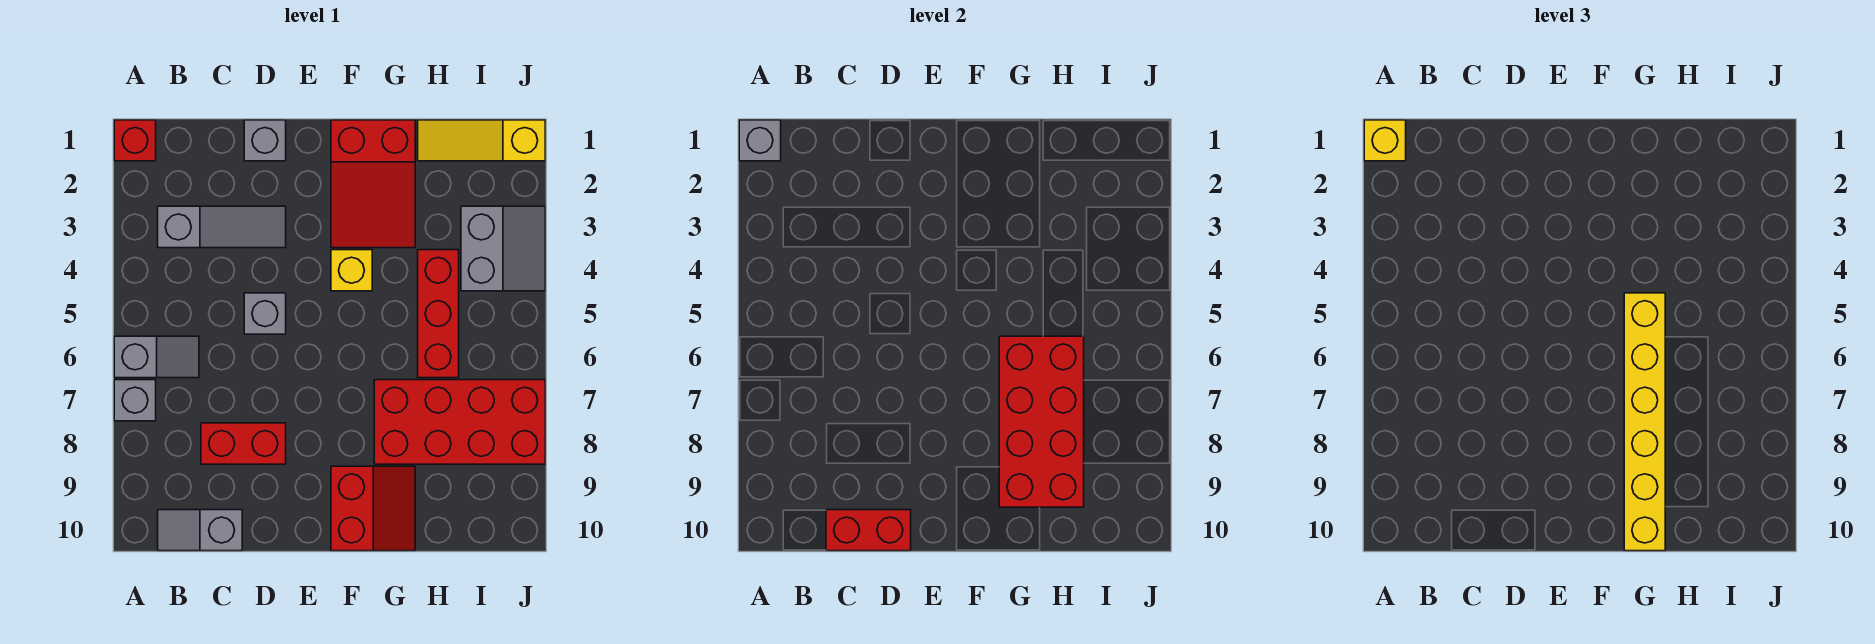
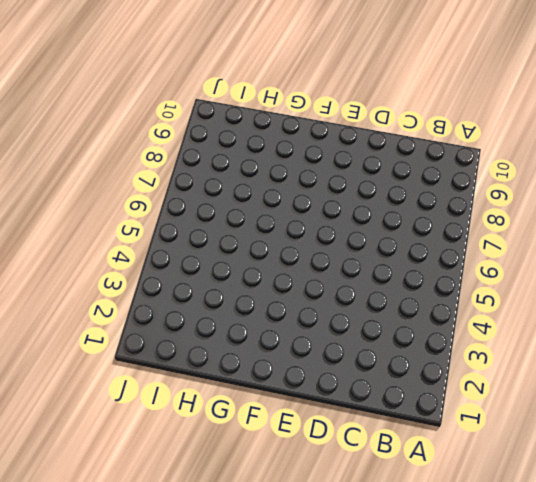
none -> red 1x1 brick [114,120,156,161]
none -> grey 1x2 slope [114,336,199,378]
none -> grey 1x1 brick [114,380,156,421]

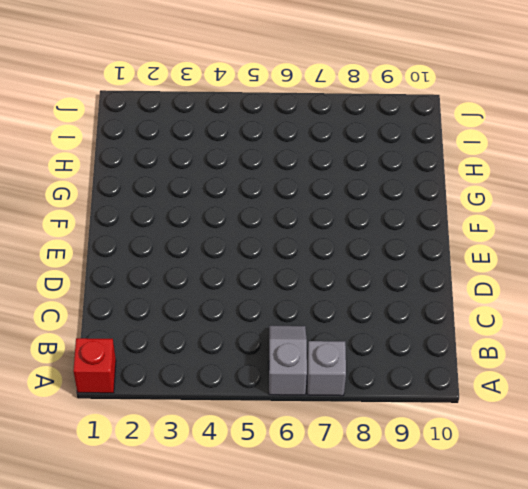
none -> grey 1x3 slope [158,206,286,248]
none -> grey 1x2 slope [158,510,242,551]
none -> red 1x2 brick [201,423,286,464]

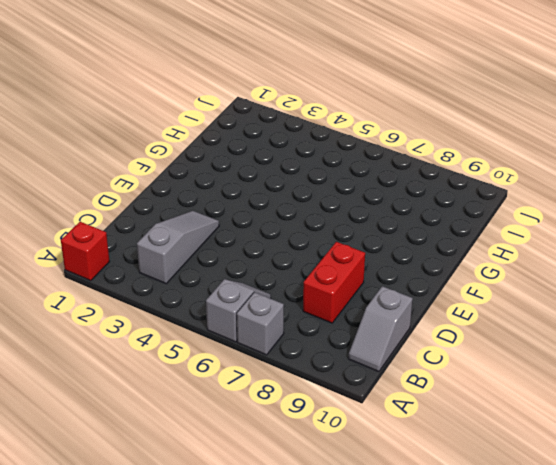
none -> grey 1x1 brick [244,120,286,161]
none -> grey 1x1 brick [244,293,286,334]
none -> red 2x3 slope [331,120,415,248]

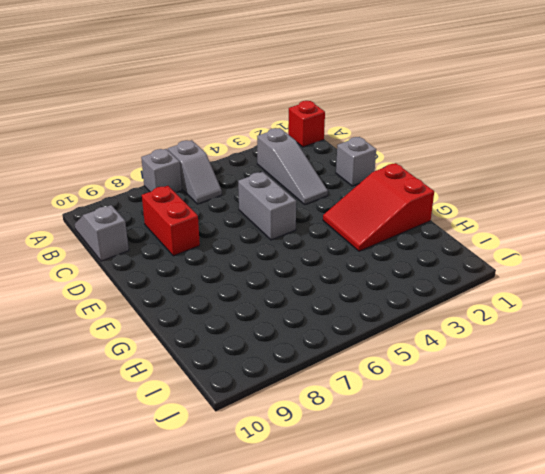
grey 1x2 brick [238,172,296,240] -> grey 1x1 brick [244,293,286,334]
none -> yellow 1x1 brick [331,250,372,291]
none -> red 2x2 slope [331,466,415,551]
none -> red 2x4 brick [374,380,545,464]

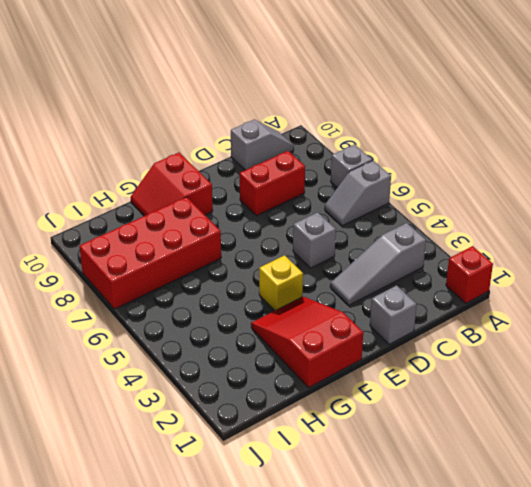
none -> yellow 1x3 slope [418,120,545,161]
none -> red 1x3 brick [418,250,459,378]
none -> grey 2x2 slope [461,206,545,291]

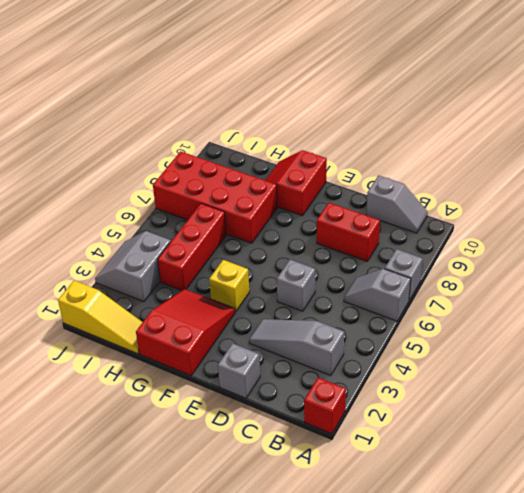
none -> grey 1x1 brick [739,120,781,161]
none -> red 1x2 brick [826,510,911,551]
none -> red 2x4 brick [999,336,1084,507]

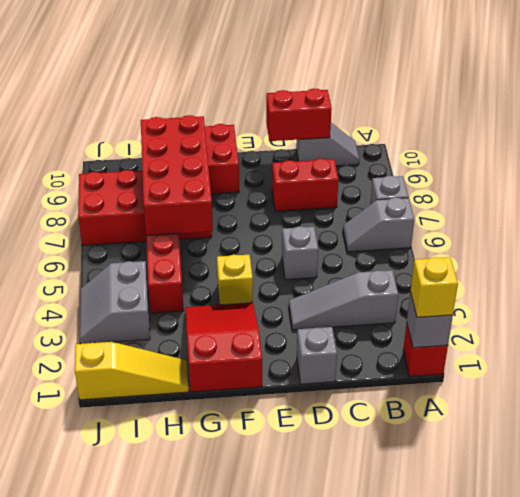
none -> yellow 1x6 brick [1624,293,1665,551]

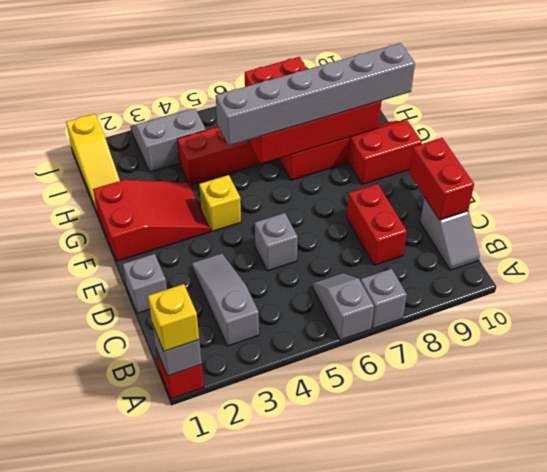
grey 1x6 brick [216,43,415,145] -> yellow 1x6 brick [1624,293,1665,551]

